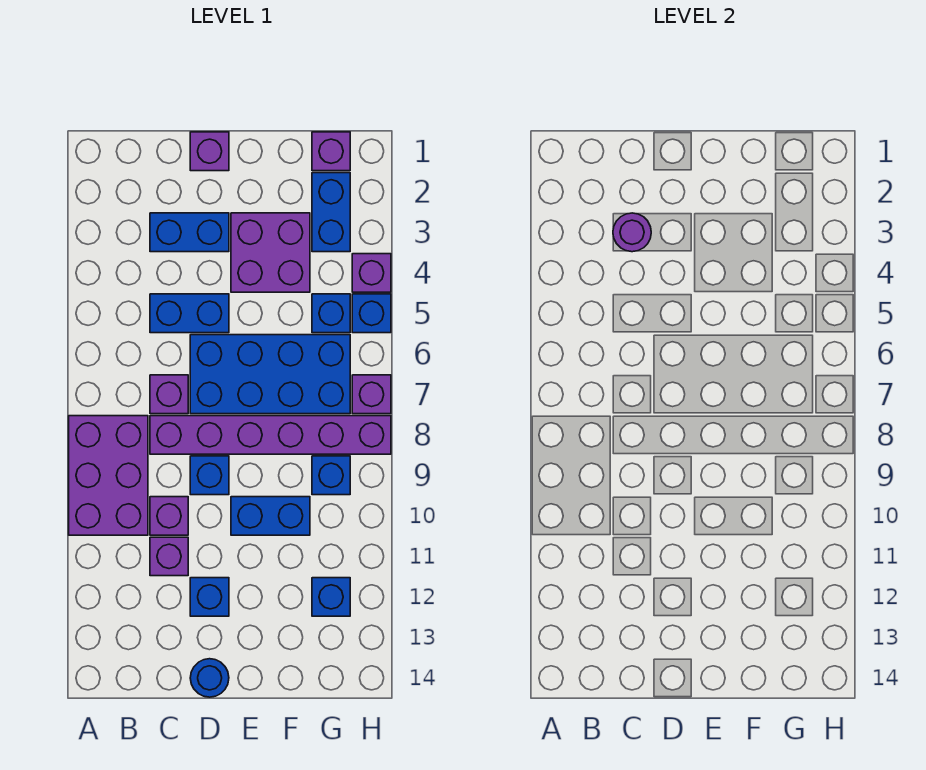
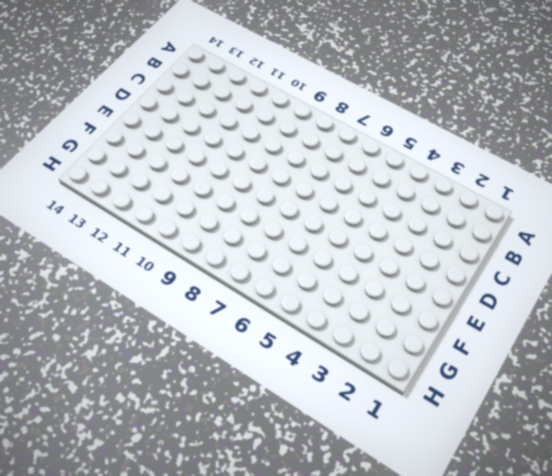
none -> purple 2x3 brick [69,416,148,535]
none -> blue 1x2 brick [150,213,229,252]
none -> blue 1x2 brick [150,294,229,333]

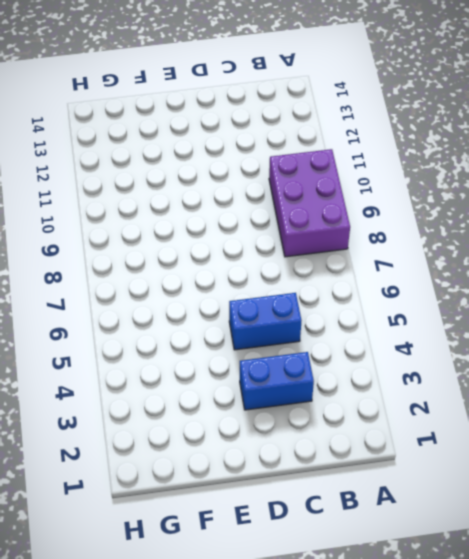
none -> purple 1x1 brick [150,375,188,414]
none -> purple 1x6 brick [150,416,391,454]
none -> purple 1x1 brick [150,497,188,535]

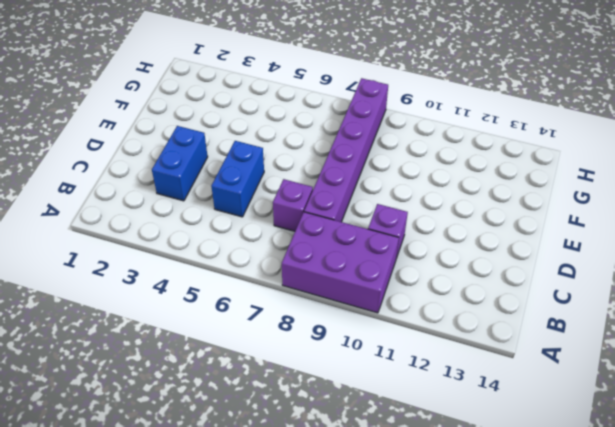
none -> purple 1x1 brick [150,537,188,576]
none -> purple 1x1 brick [190,132,229,171]
none -> blue 2x4 brick [190,335,350,414]

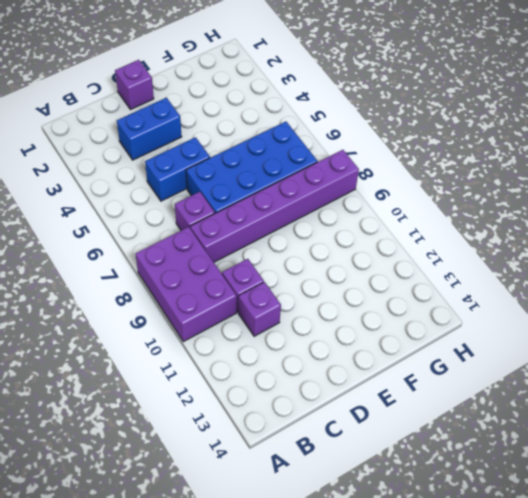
none -> blue 1x1 brick [190,456,229,495]
none -> blue 1x1 brick [190,578,229,616]
none -> blue 1x1 round brick [190,659,229,697]

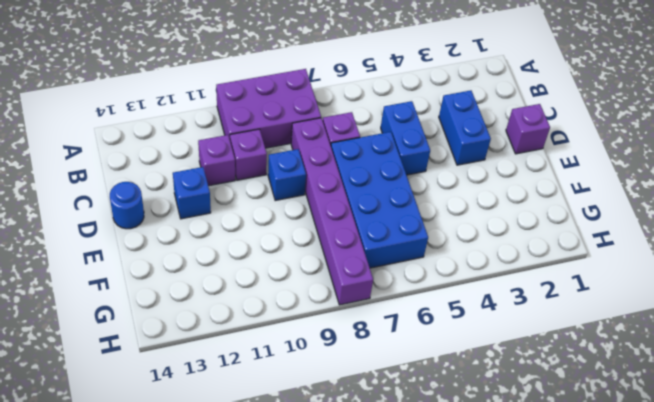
none -> purple 2x2 brick [231,213,310,292]
none -> blue 1x2 brick [231,497,310,535]
none -> purple 1x1 brick [312,132,350,171]

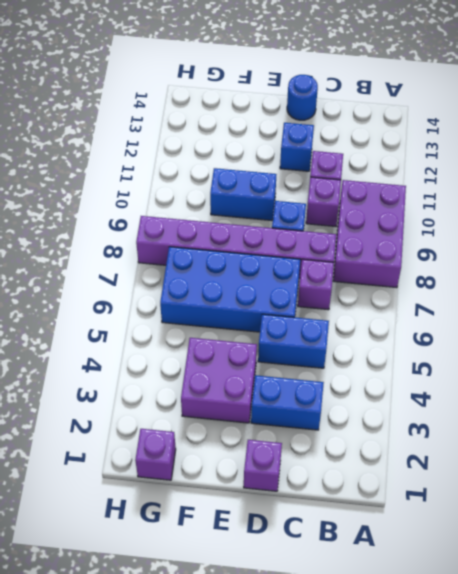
none -> blue 1x2 brick [312,173,350,252]
none -> blue 1x1 brick [312,294,350,333]
none -> blue 1x1 brick [312,456,350,495]

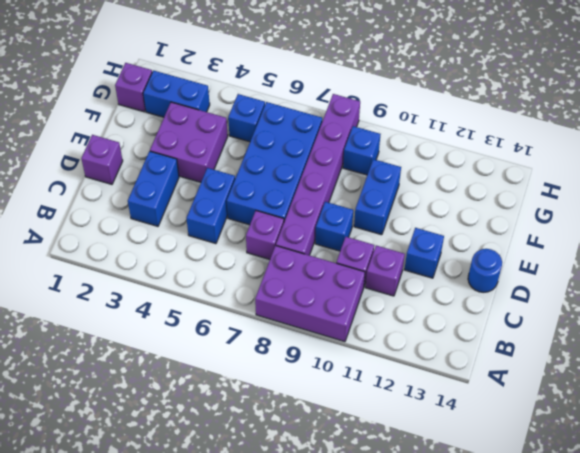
none -> blue 1x1 brick [312,578,350,616]
none -> purple 1x1 brick [352,254,391,292]
none -> blue 1x1 brick [352,294,391,333]

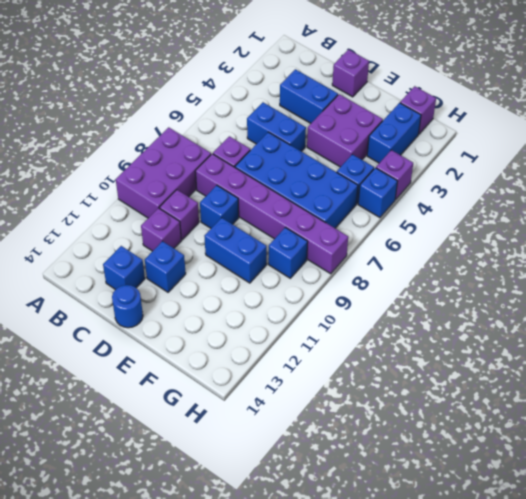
blue 1x1 brick [103,246,145,290] -> blue 1x1 brick moved to [312,578,350,616]
none -> purple 1x1 brick [352,375,391,414]
none -> purple 1x1 round brick [613,213,651,252]

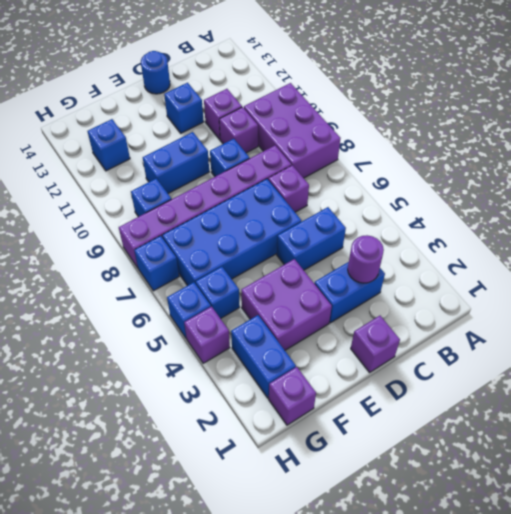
blue 1x1 brick [134,236,179,291] -> purple 1x1 brick [352,375,391,414]

